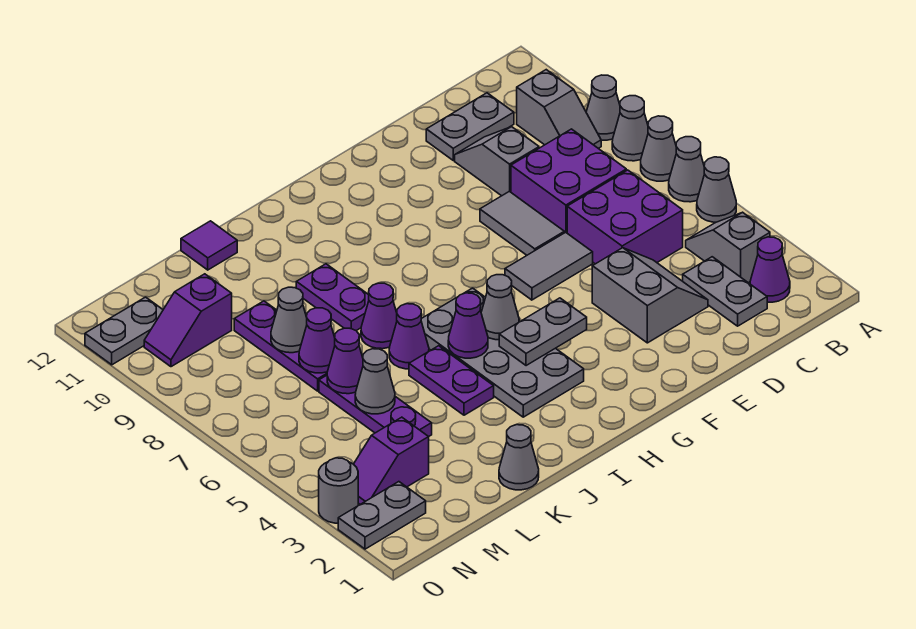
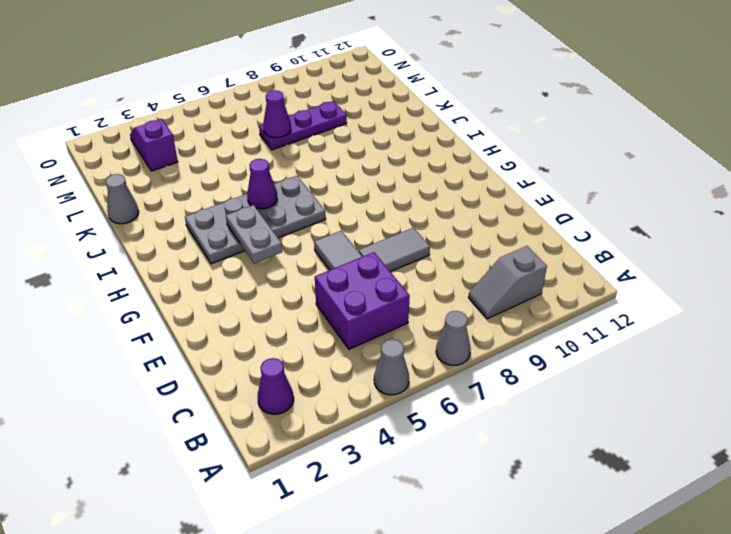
none -> grey 1x1 cone [669,137,704,202]
none -> grey 1x1 cone [612,96,648,161]
none -> grey 1x1 cone [586,75,620,140]
none -> grey 1x2 slope [686,212,770,283]

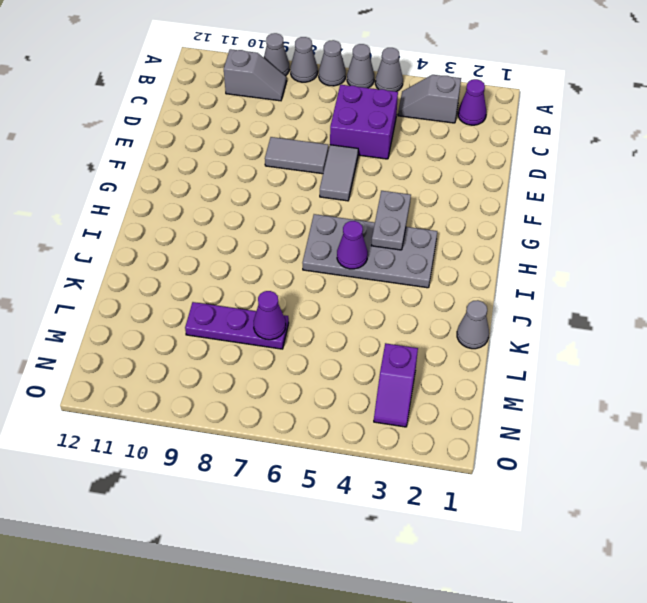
none -> grey 1x2 plate [683,257,767,326]
none -> purple 2x2 brick [511,129,626,233]
none -> grey 1x2 plate [426,93,514,160]
none -> grey 2x2 slope [592,248,708,343]

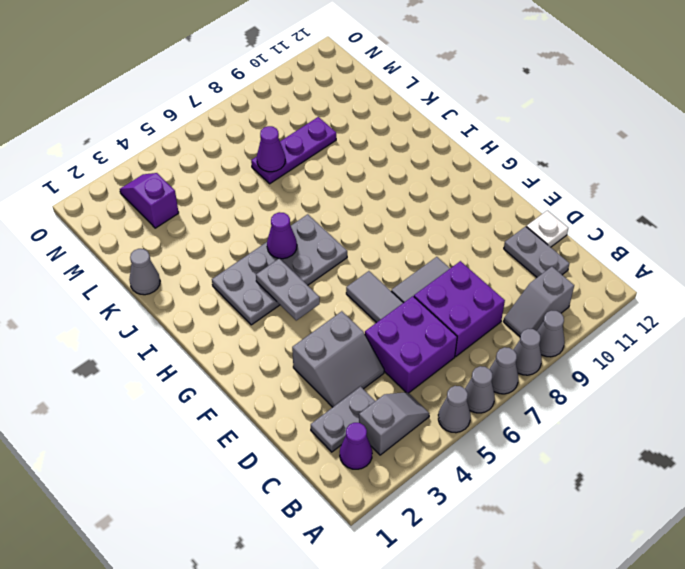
white 1x1 plate [527,210,568,247] -> none
none -> grey 1x2 slope [455,127,539,196]
none -> purple 1x2 plate [409,346,494,415]
none -> purple 1x1 cone [389,304,429,369]
none -> purple 1x1 cone [361,283,397,349]

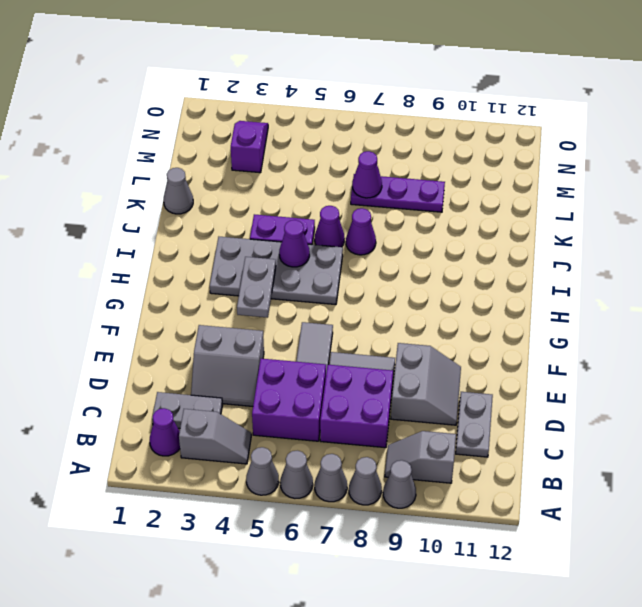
grey 2x2 slope [391,343,461,425] -> grey 1x2 slope [455,127,539,196]
none -> purple 1x2 plate [296,264,369,331]
none -> purple 1x1 tile [181,221,237,270]
none -> purple 1x3 plate [319,375,432,437]
none -> purple 1x2 slope [144,274,232,367]

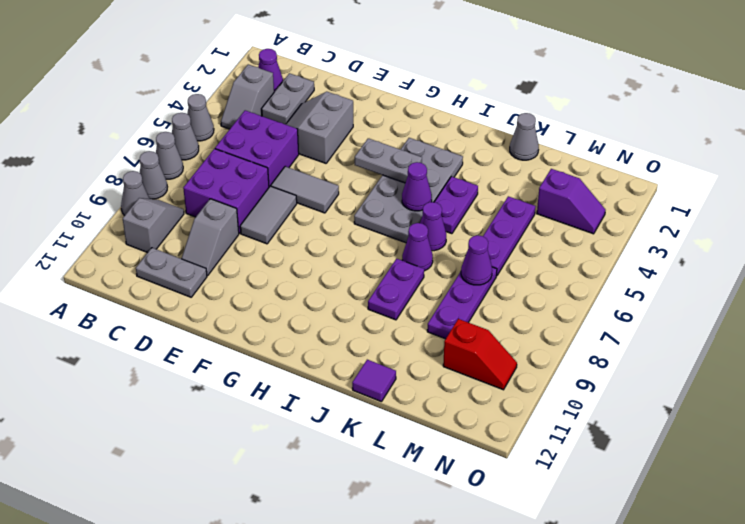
red 1x2 slope [443,319,517,390] -> purple 1x2 slope [144,274,232,367]
none -> grey 1x2 plate [338,482,426,549]
none -> grey 1x2 plate [85,297,163,365]
none -> grey 1x1 round brick [319,458,358,523]
none -> grey 1x1 cone [481,275,519,340]

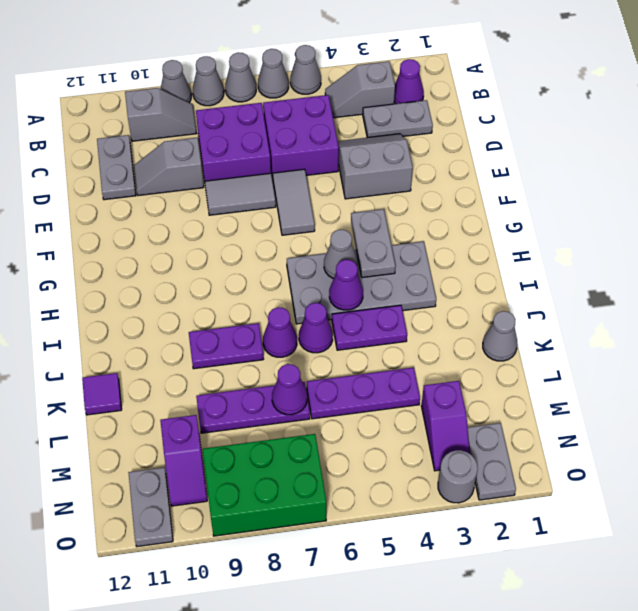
green 2x3 brick [203,434,326,536] -> none
none -> grey 1x1 cone [355,349,395,414]
none -> purple 1x1 cone [327,328,363,394]
none -> grey 1x1 cone [271,287,307,353]

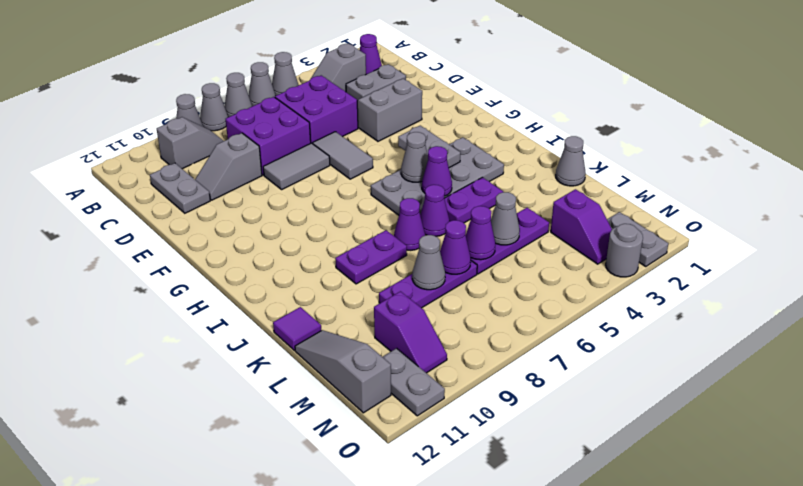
grey 1x3 slope [295,330,391,413] -> none

